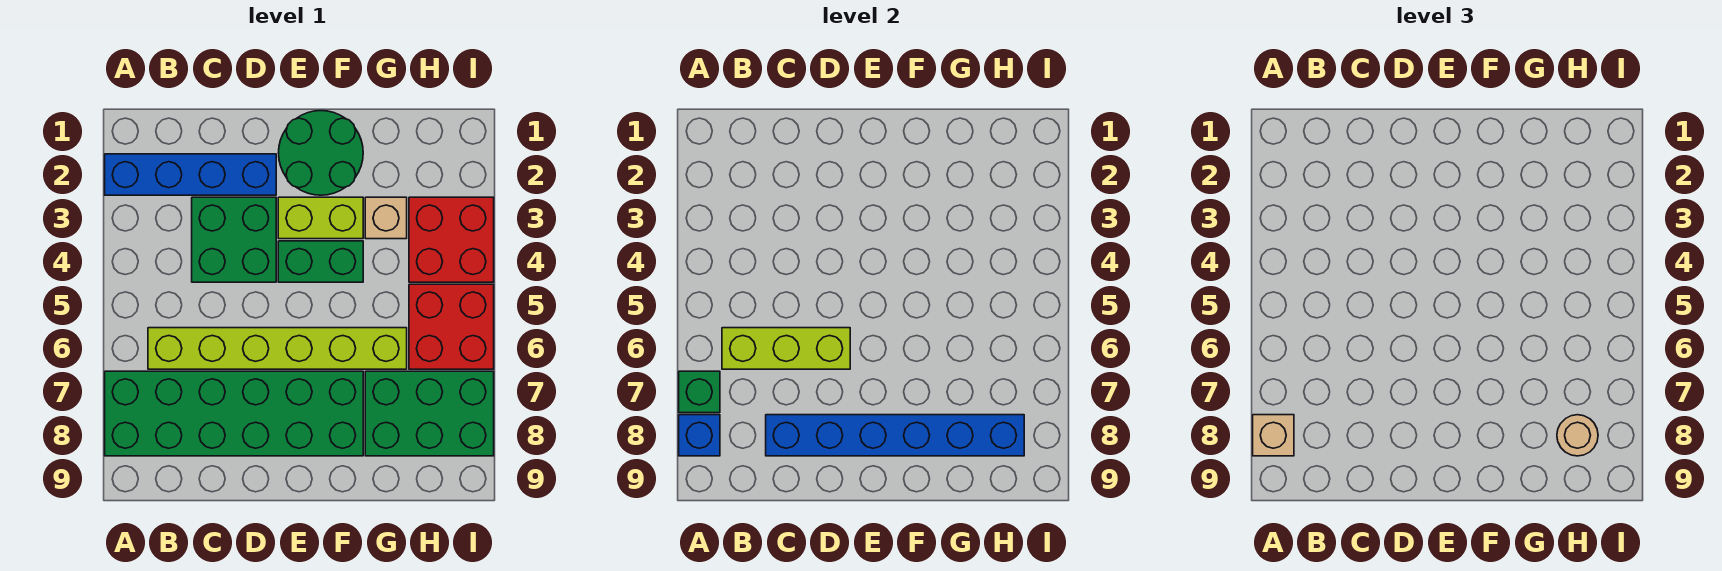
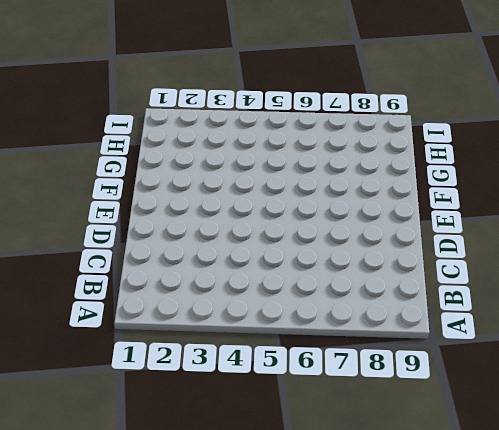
none -> blue 1x4 brick [105,154,276,195]
none -> green 2x6 brick [105,371,363,456]
none -> lime 1x6 brick [148,328,407,369]

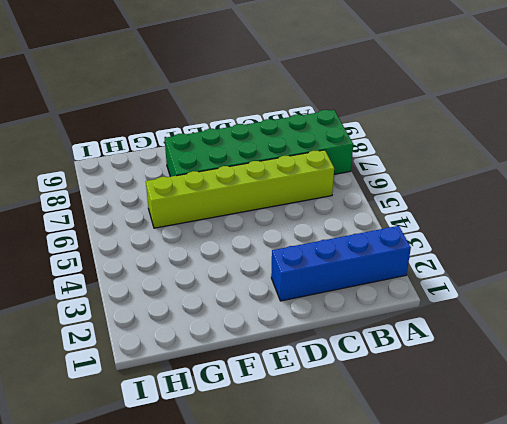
none -> green 2x2 brick [192,197,276,282]
none -> green 2x2 round brick [279,111,363,195]
none -> lime 1x2 brick [278,197,363,239]

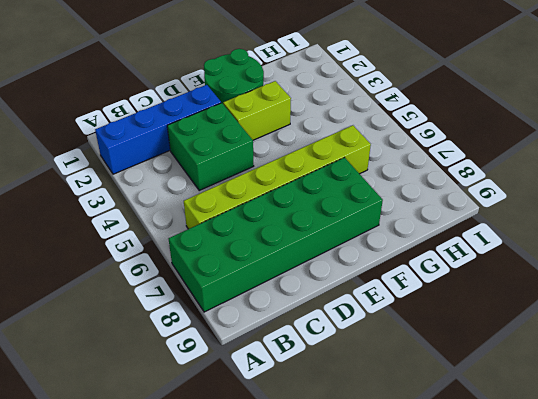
none -> green 1x2 brick [278,241,363,282]
none -> tan 1x1 brick [365,197,407,239]
none -> green 2x3 brick [365,371,494,456]

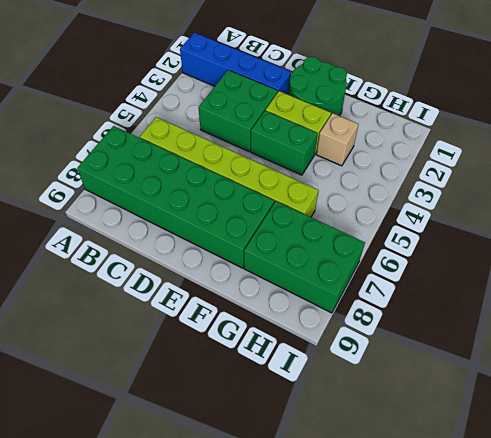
none -> red 2x2 brick [409,197,494,282]
none -> red 2x2 brick [409,284,494,369]
none -> green 1x1 brick [679,371,720,413]

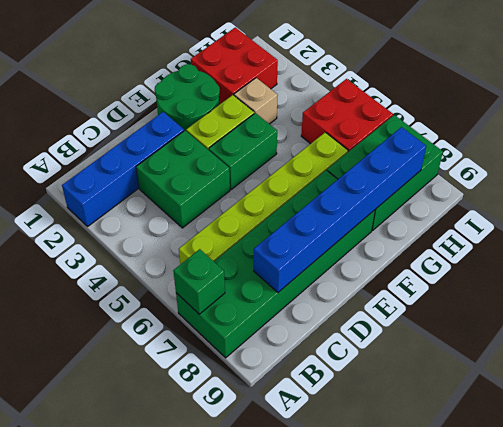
red 2x2 brick [191,27,278,105] -> red 2x2 brick moved to [409,197,494,282]
none -> blue 1x1 brick [679,415,720,456]
none -> lime 1x3 brick [722,328,850,369]
none -> tan 1x1 brick [1253,415,1294,456]

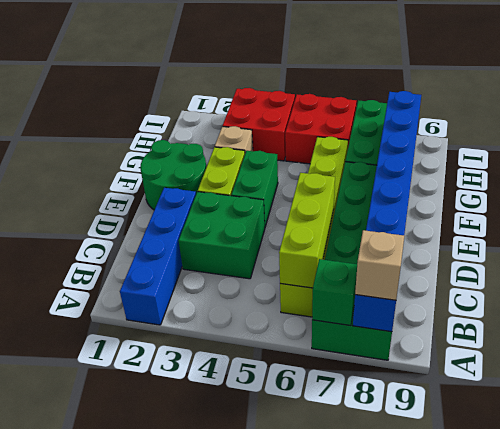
none -> tan 1x1 round brick [1557,415,1598,456]

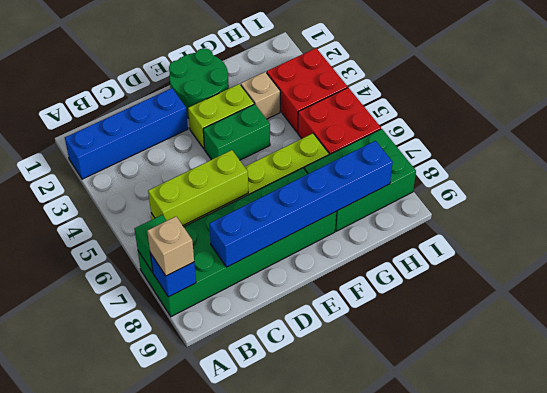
none -> green 2x2 brick [192,197,276,282]
none -> tan 1x1 round brick [1557,415,1598,456]

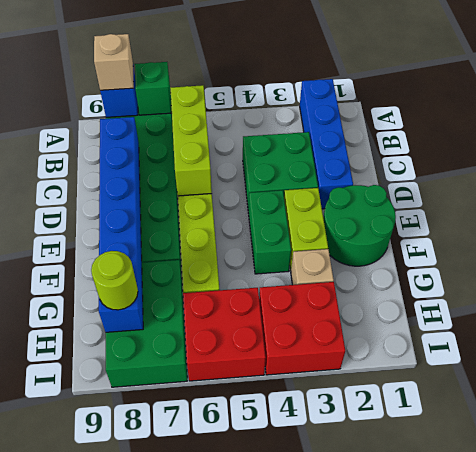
lime 1x1 round brick [91,251,138,310] -> tan 1x1 round brick [1557,415,1598,456]

